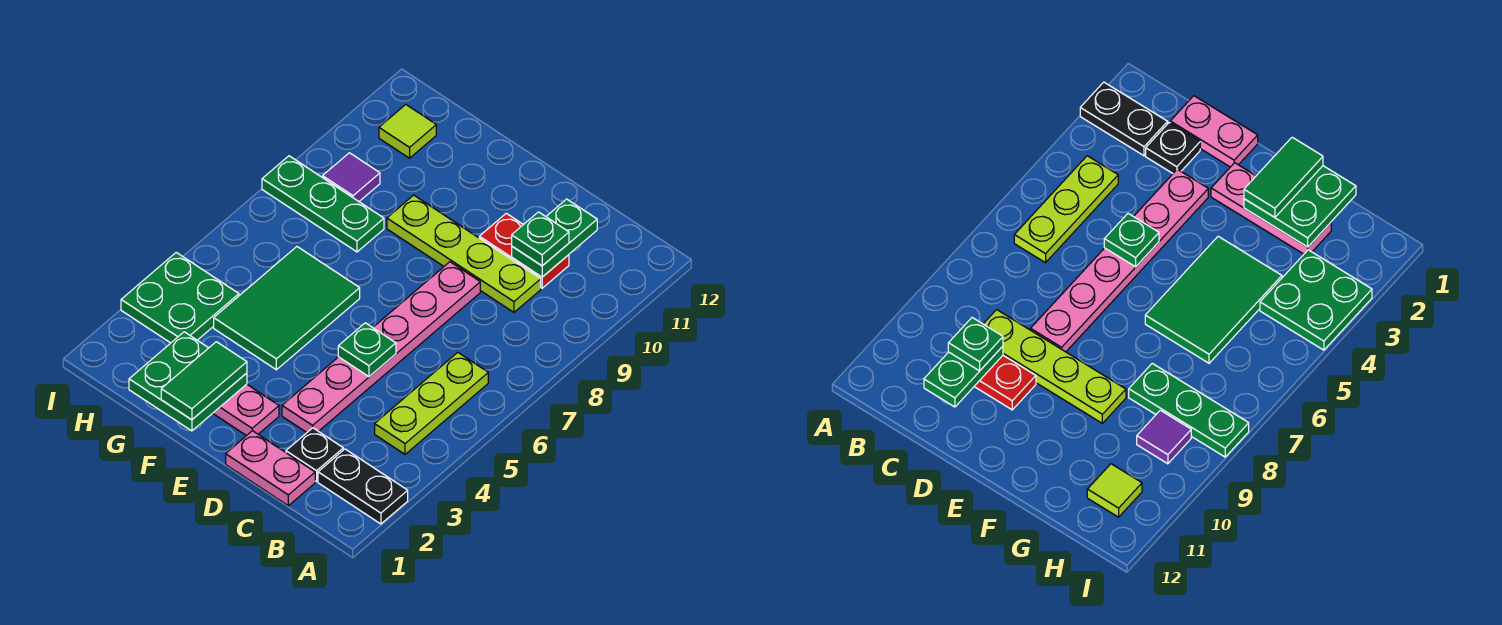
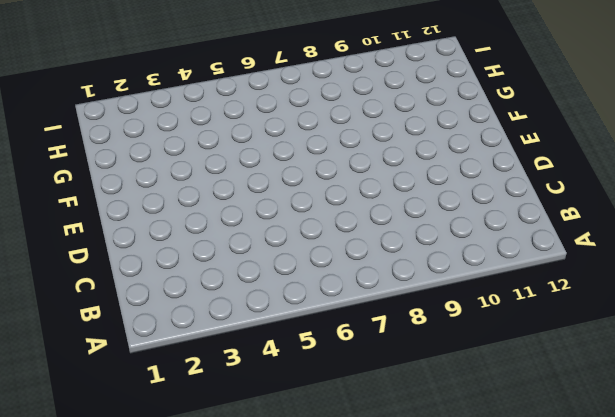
none -> black 1x2 plate [318,449,408,524]
none -> lime 1x3 plate [375,352,488,454]
none -> pink 1x2 plate [226,431,315,506]

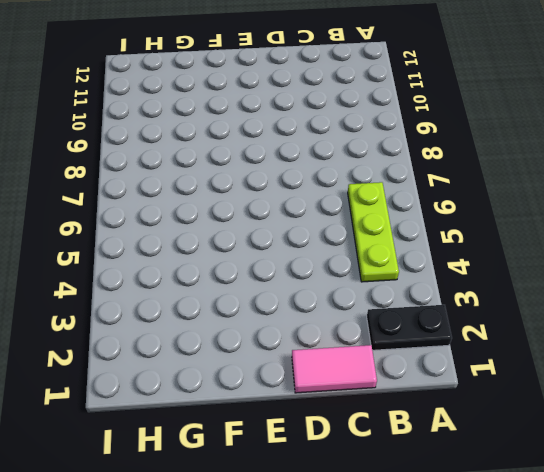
pink 1x2 tile [292,345,377,393] -> pink 1x2 plate [226,431,315,506]
none -> black 1x1 plate [286,428,343,482]
none -> lime 1x4 plate [387,195,541,312]
none -> red 1x2 plate [479,213,569,288]

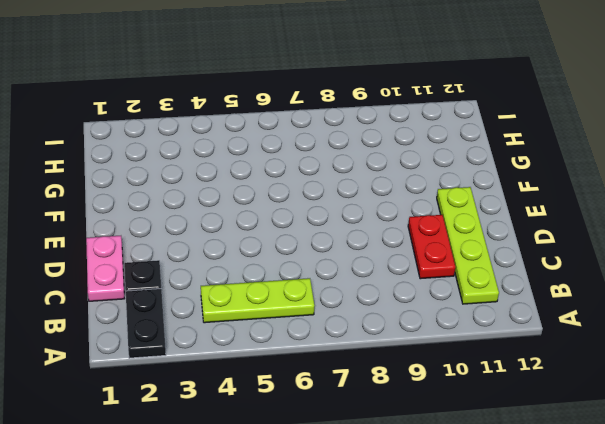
lime 1x4 plate [437,187,499,304] -> lime 1x4 plate moved to [387,195,541,312]
none -> pink 1x6 plate [282,262,480,432]
none -> pink 1x3 plate [213,384,279,436]
none -> green 2x3 tile [214,247,360,370]

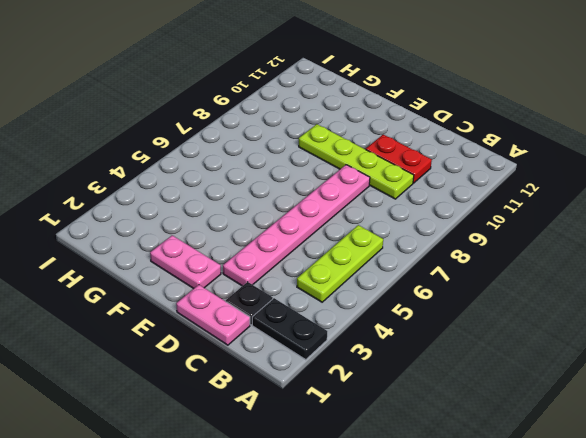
pink 1x2 plate [150,235,221,289] -> pink 1x3 plate [213,384,279,436]
none -> green 2x3 tile [214,247,360,370]
none -> green 1x3 plate [262,156,384,252]
none -> green 2x2 plate [121,252,239,343]

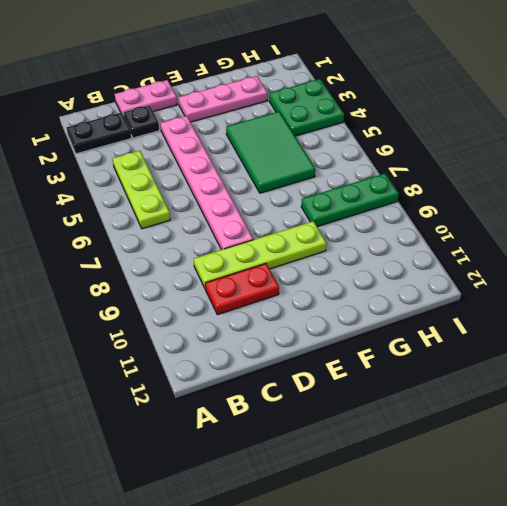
none -> purple 1x1 tile [323,153,380,201]
none -> lime 1x1 tile [379,105,436,158]
none -> green 1x2 plate [512,199,597,277]

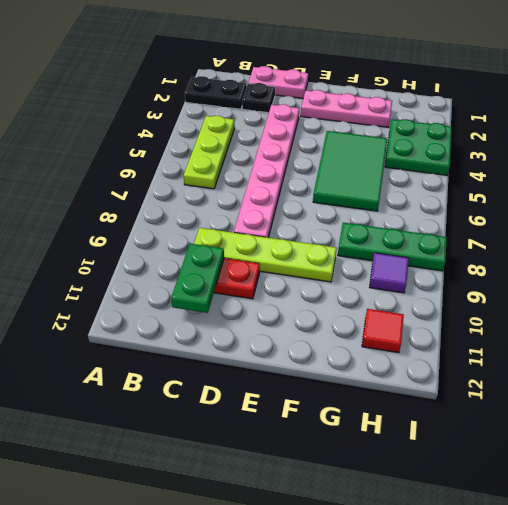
red 1x1 tile [362,309,404,353] -> lime 1x1 tile [379,105,436,158]
none -> green 1x1 plate [338,323,396,377]
none -> green 2x2 plate [129,332,247,431]
none -> green 1x1 plate [512,212,569,266]

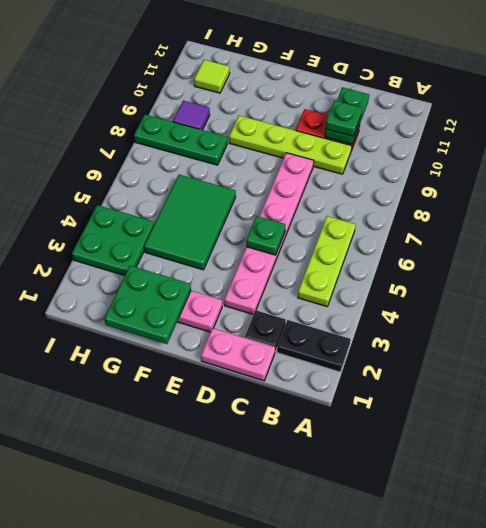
none -> green 1x2 tile [161,342,247,420]

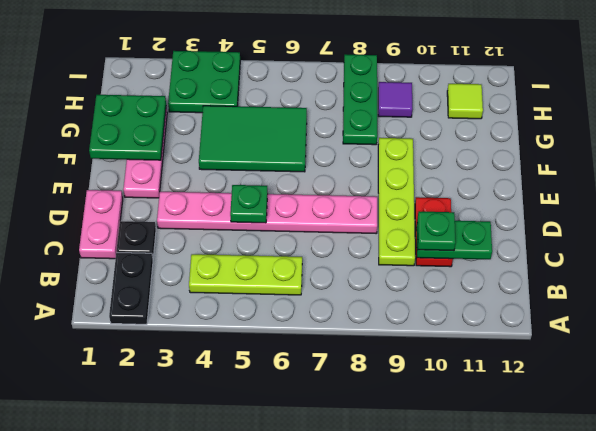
none -> green 1x2 tile [161,342,247,420]

